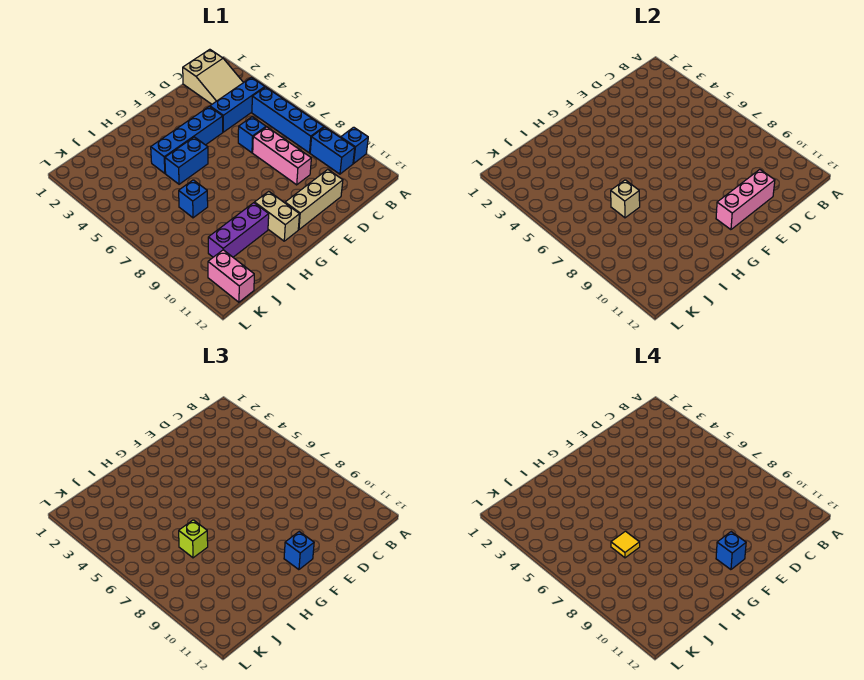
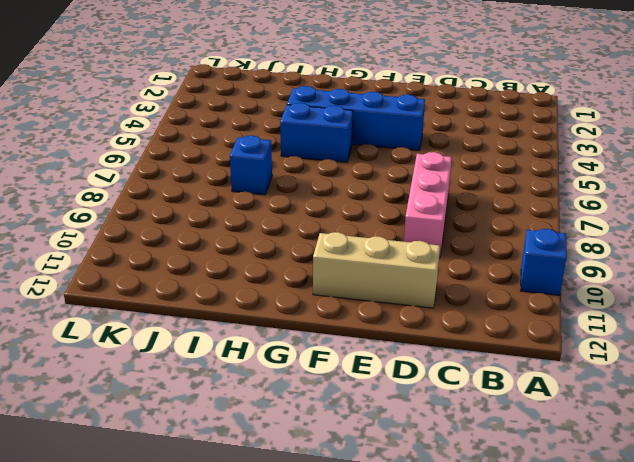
none -> tan 2x3 slope [183,49,243,104]
none -> blue 1x3 brick [210,77,265,132]
none -> blue 1x4 brick [252,87,324,153]

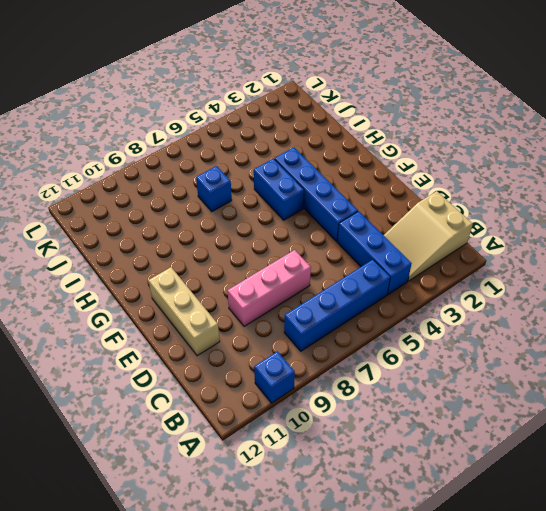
none -> blue 1x2 brick [310,127,355,174]
none -> blue 1x1 brick [238,117,266,153]
none -> tan 1x2 brick [255,191,299,241]

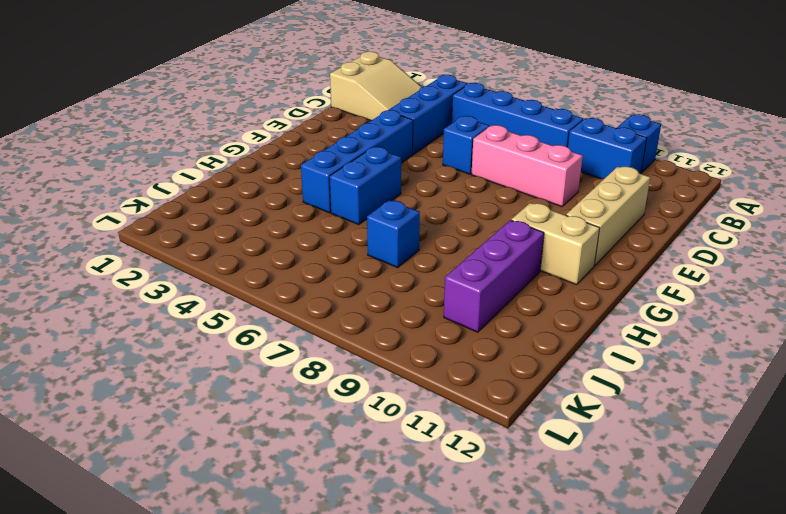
none -> pink 1x2 brick [208,250,254,302]
none -> pink 1x3 brick [716,170,775,230]
none -> tan 1x1 brick [611,180,640,218]

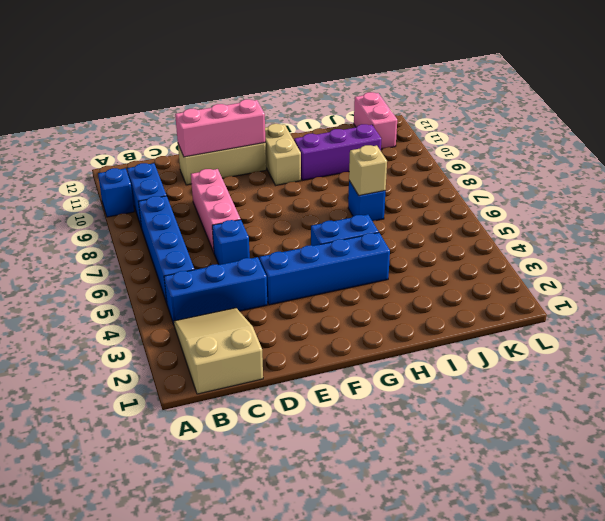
none -> blue 1x1 brick [284,532,314,570]
none -> lime 1x1 brick [179,520,208,558]
none -> blue 1x1 brick [716,532,746,570]

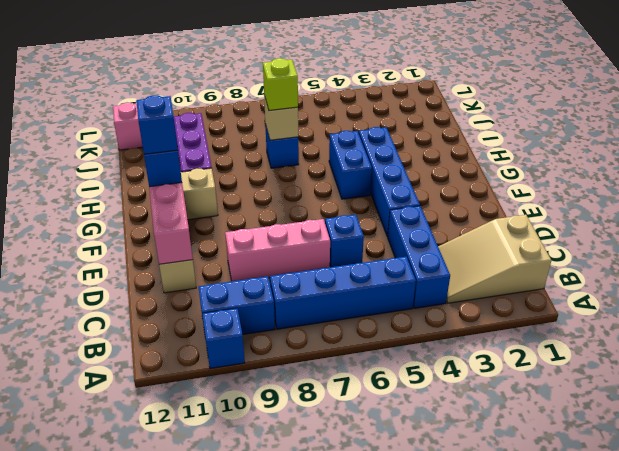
none -> yellow 1x1 tile [611,531,640,558]

